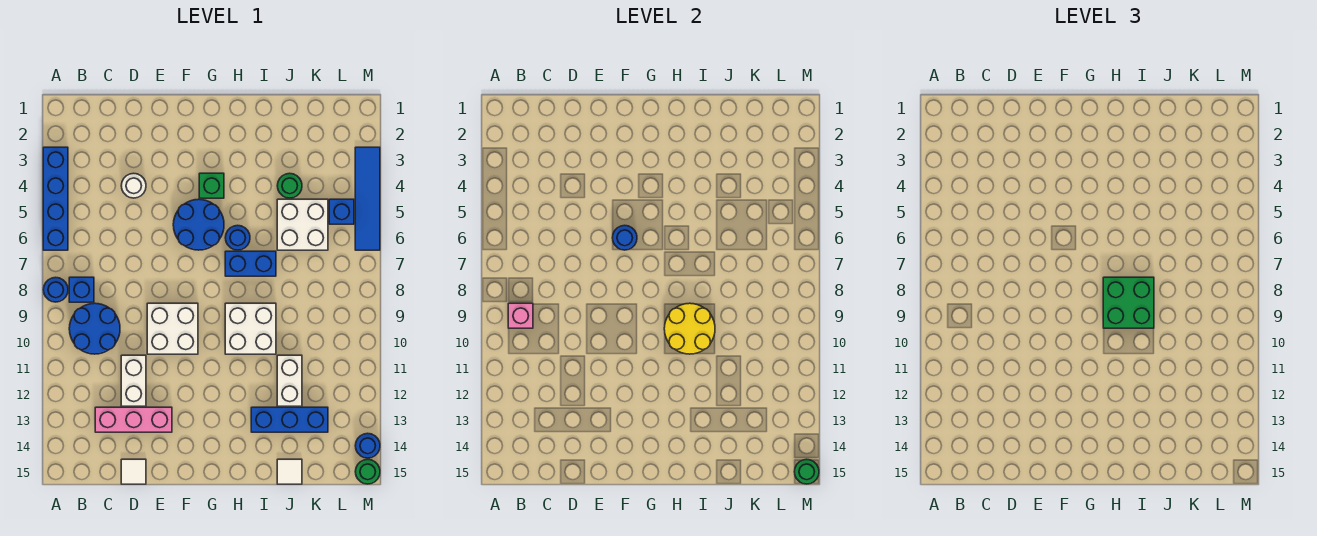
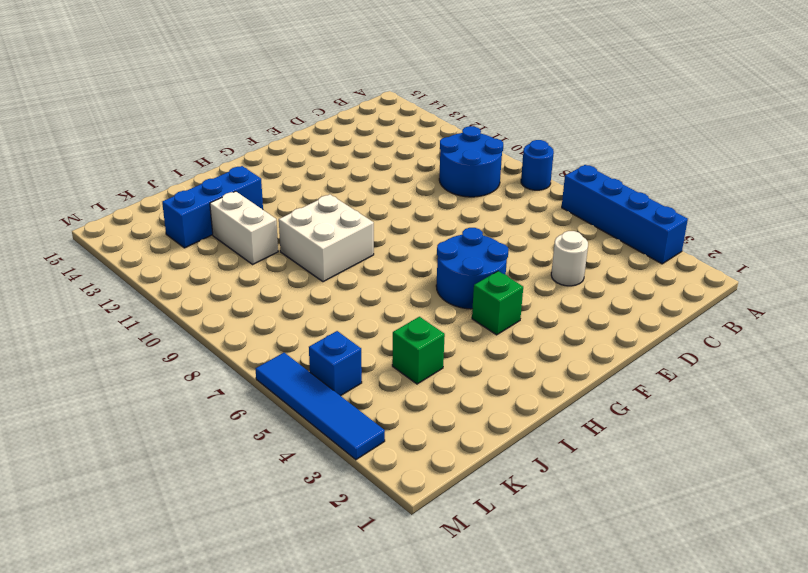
green 1x1 brick [392,317,445,384] -> green 1x1 round brick [277,173,302,198]
none -> blue 1x1 brick [69,277,94,302]
none -> pink 1x3 brick [95,407,172,432]
none -> white 1x2 brick [121,355,146,406]

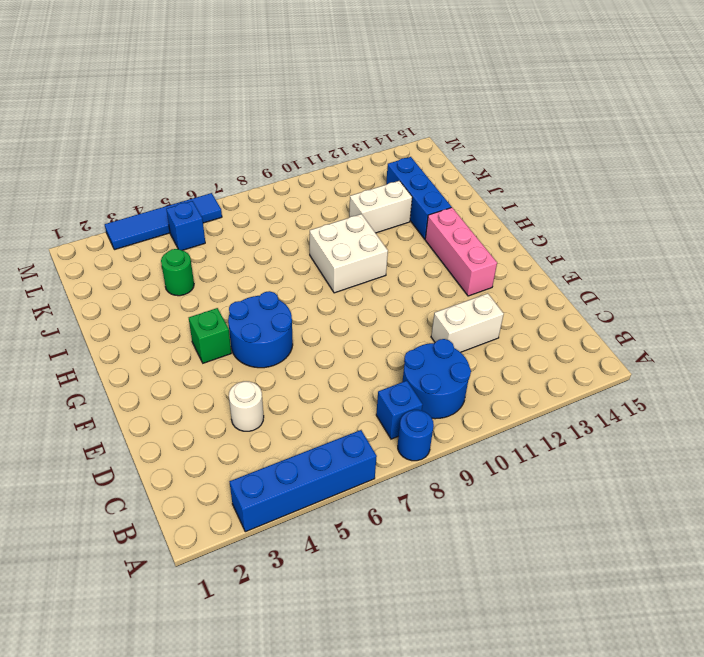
pink 1x3 brick [425,207,497,296] -> pink 1x3 brick moved to [95,407,172,432]
none -> white 1x1 tile [121,459,146,484]
none -> white 2x2 brick [147,303,198,354]
none -> blue 1x1 round brick [225,225,250,250]

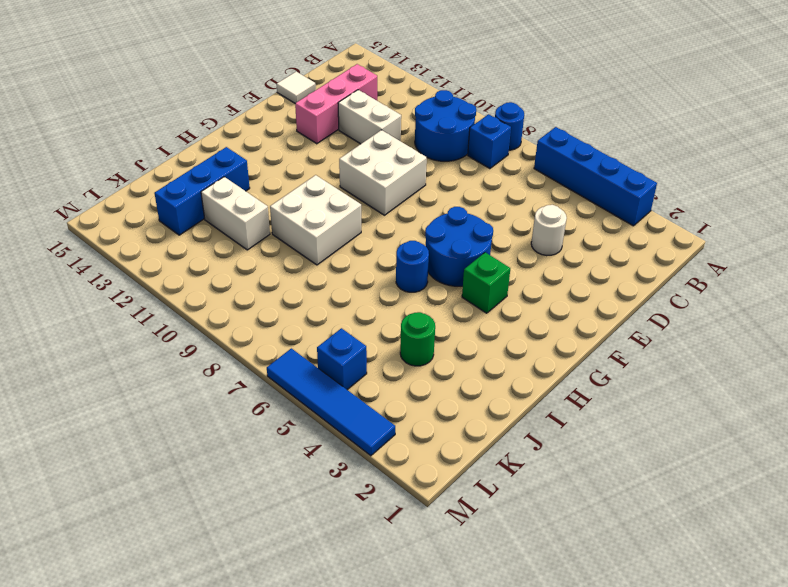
none -> blue 1x2 brick [225,251,276,276]
none -> white 2x2 brick [277,199,328,250]
none -> white 1x1 tile [277,459,302,484]

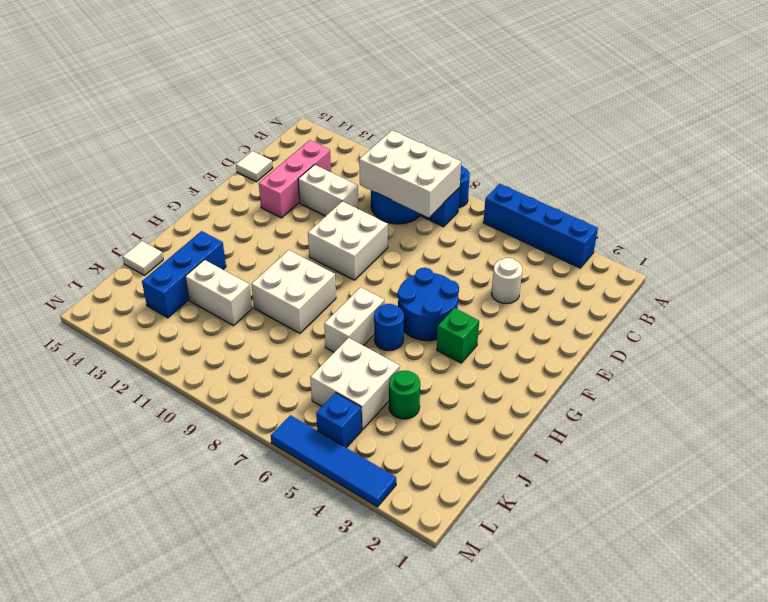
white 2x3 brick [359,130,461,217] -> pink 1x1 brick [508,303,533,328]
white 1x2 brick [324,287,384,352] -> blue 1x2 brick [225,251,276,276]
none -> blue 1x1 round brick [355,433,380,458]
none -> green 1x1 round brick [355,459,380,484]
none -> blue 1x1 round brick [612,225,637,250]

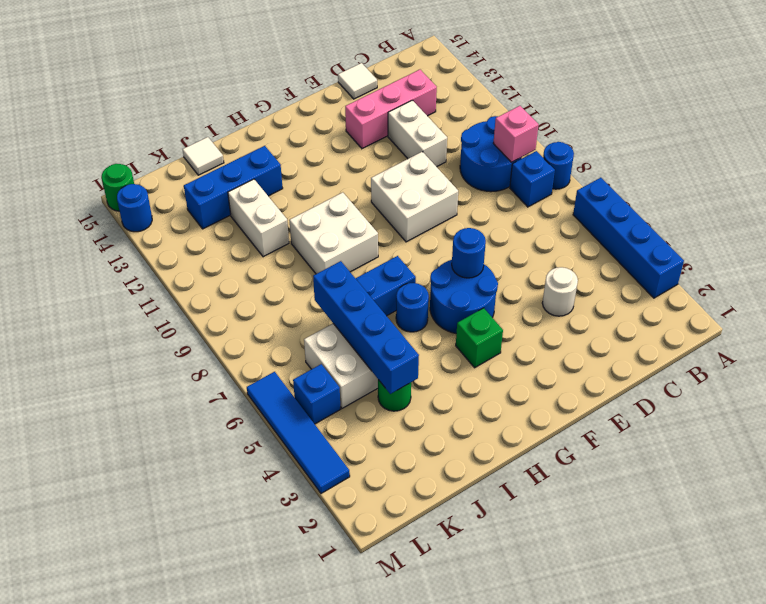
blue 1x4 brick [313,261,419,394] -> none
none -> yellow 2x2 round brick [664,303,715,354]
none -> green 1x1 round brick [794,459,819,484]
none -> green 2x2 brick [1103,277,1154,328]

